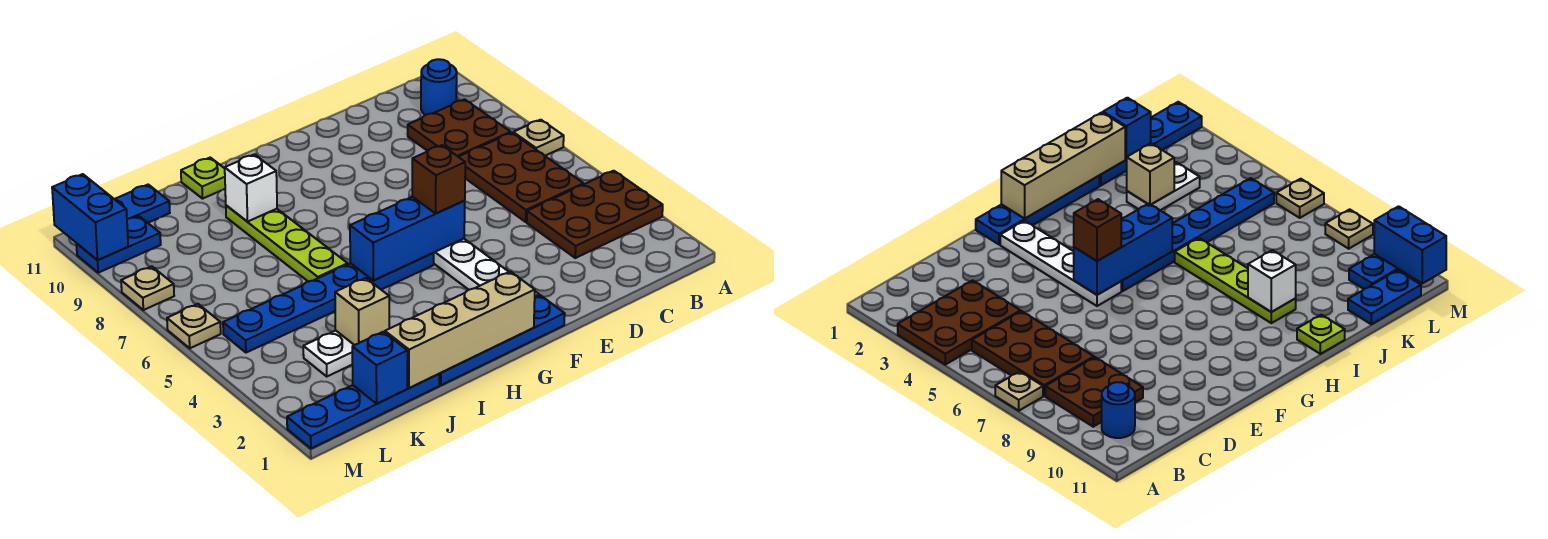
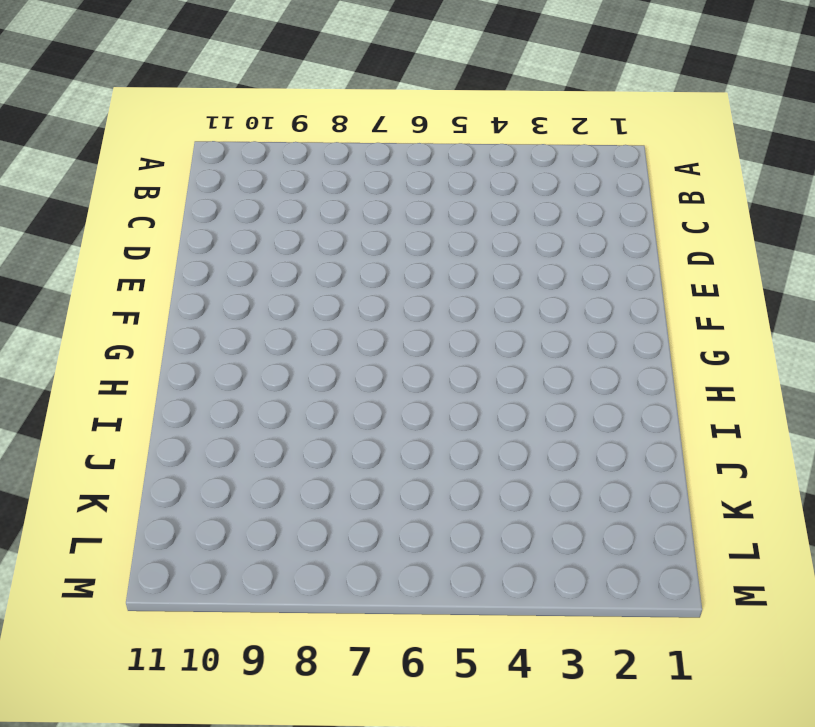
none -> brown 2x3 plate [527,171,663,258]
none -> tan 1x1 plate [513,120,564,156]
none -> brown 2x3 plate [459,133,584,222]

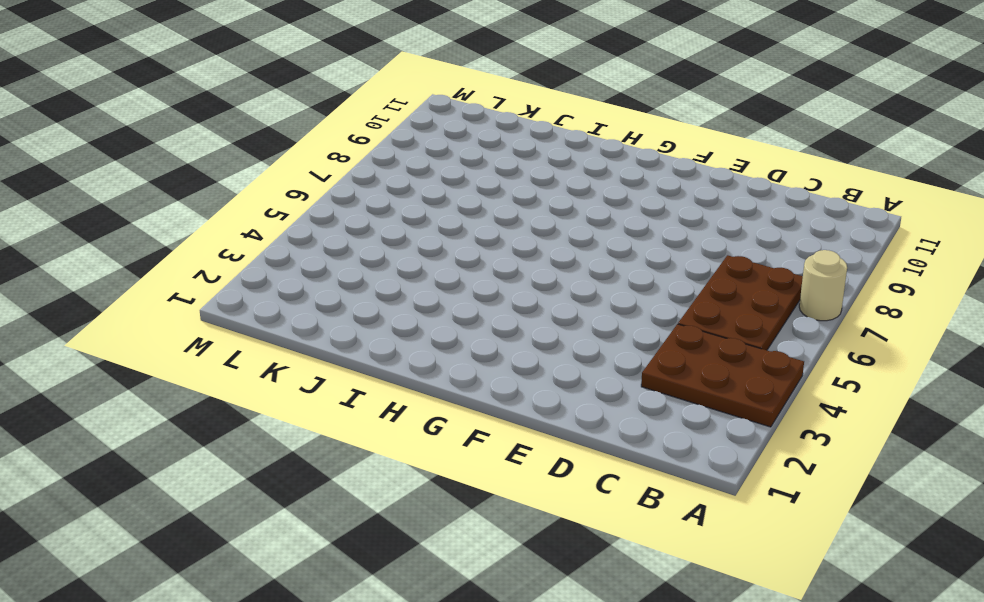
tan 1x1 round brick [799,250,847,321] -> tan 1x1 plate [513,120,564,156]
none -> brown 2x2 plate [408,99,511,157]
none -> blue 1x1 round brick [421,59,457,115]
none -> blue 1x4 plate [439,295,565,385]

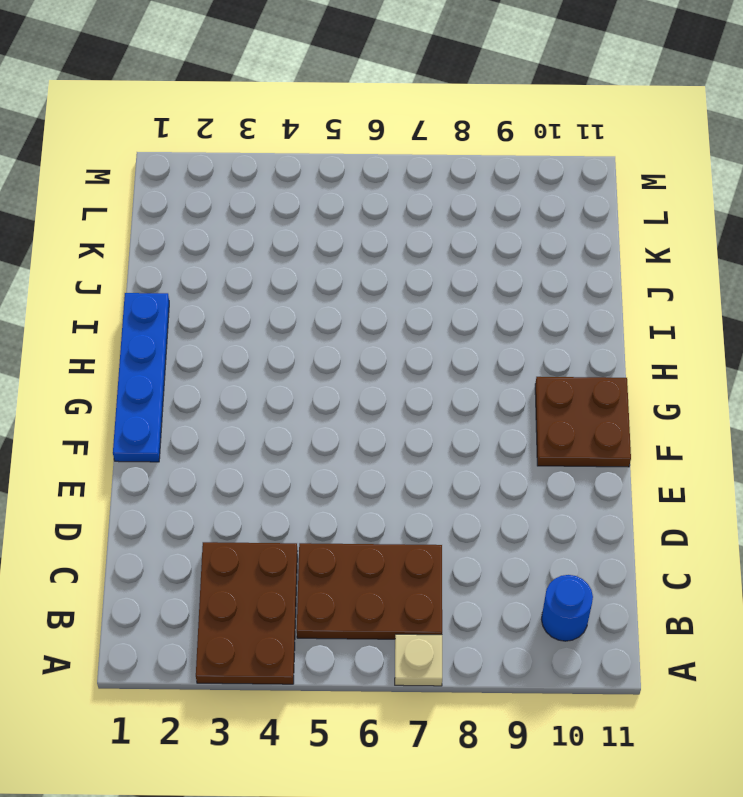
brown 2x2 plate [535,377,631,467] -> brown 2x2 plate moved to [408,99,511,157]
none -> white 1x4 plate [434,239,539,297]
none -> blue 1x6 plate [223,253,434,353]
none -> lime 1x4 plate [226,205,348,282]

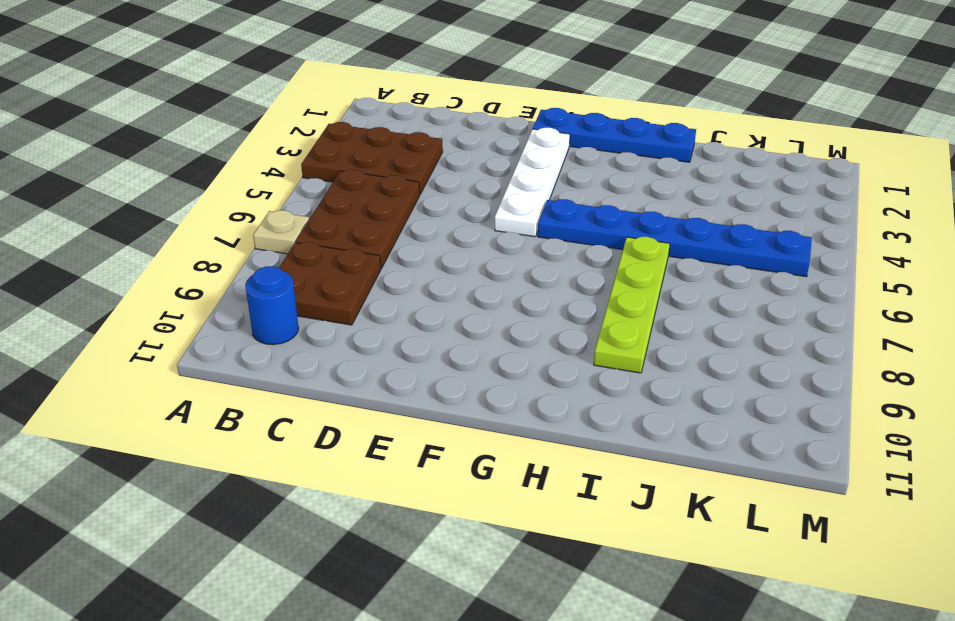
none -> lime 1x1 plate [181,158,225,199]
none -> blue 1x4 plate [287,374,439,449]
none -> white 1x2 plate [303,330,354,376]

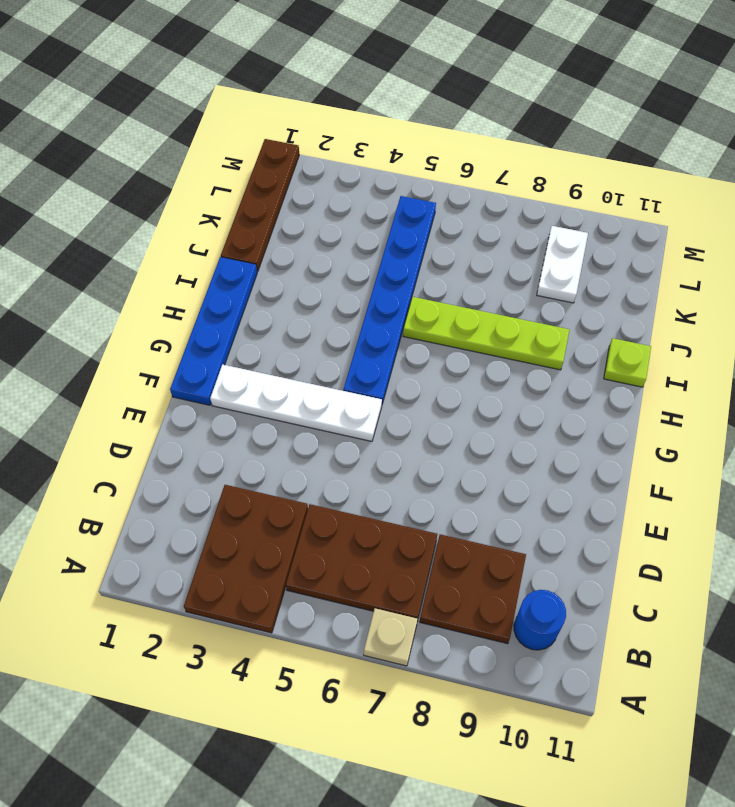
brown 1x4 plate [221,139,299,271] -> blue 1x4 plate [287,374,439,449]
white 1x2 plate [537,226,588,303] -> white 1x2 plate moved to [303,330,354,376]
none -> blue 1x2 plate [115,185,170,223]
none -> blue 1x2 plate [76,216,161,273]
none -> tan 1x1 plate [167,304,221,348]

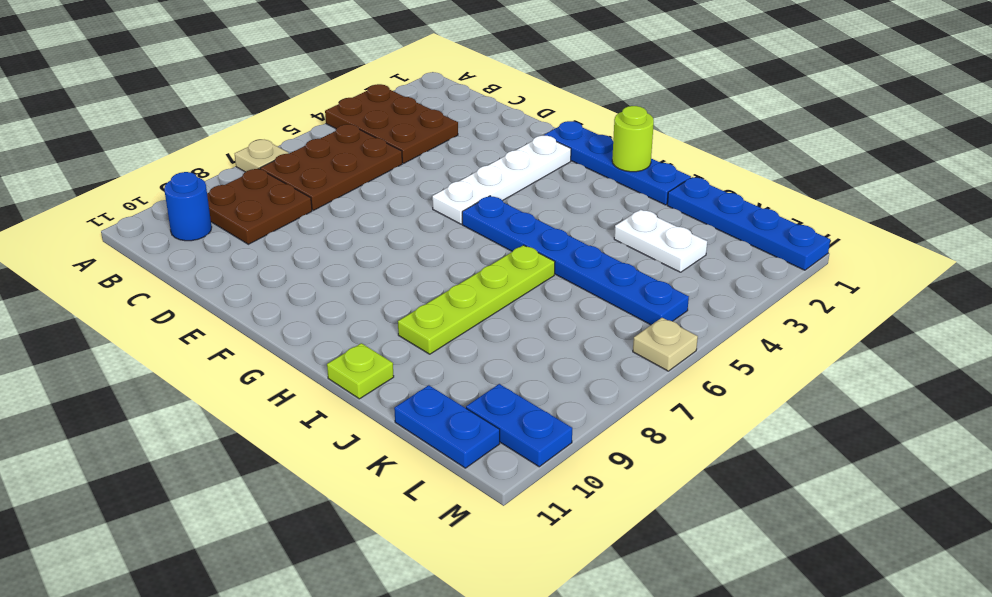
lime 1x1 round brick [612,106,654,172] -> tan 1x4 brick [385,271,535,388]
none -> tan 1x1 plate [121,266,174,310]
none -> blue 1x3 brick [350,197,465,281]
none -> white 1x1 brick [225,154,277,221]

